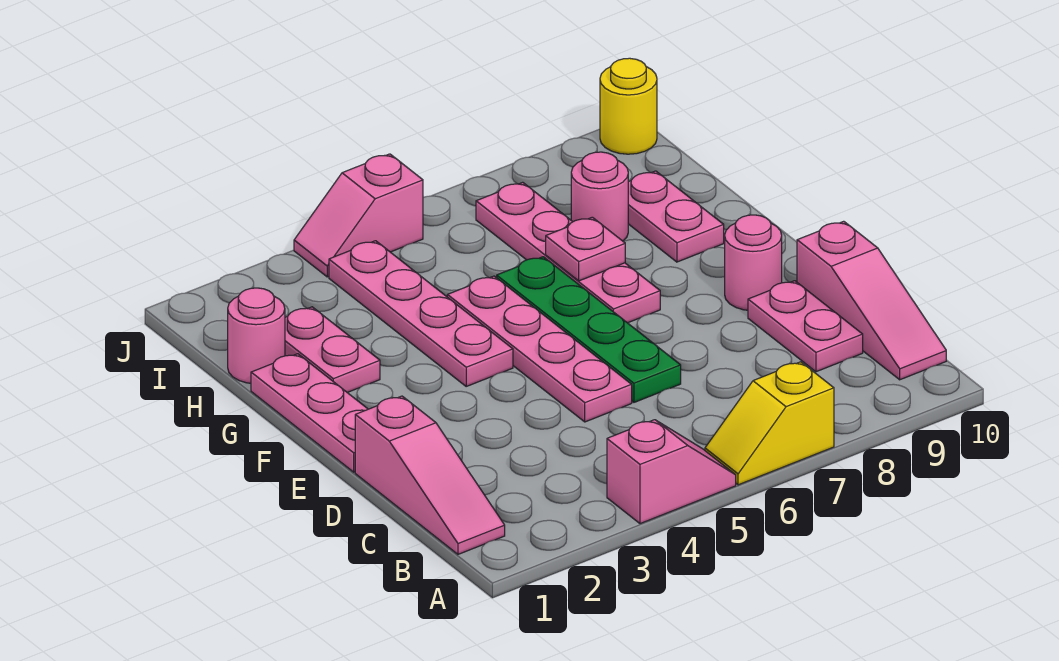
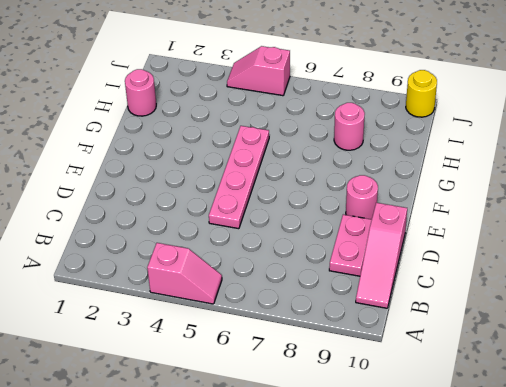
none -> yellow 1x2 slope [705,362,834,485]
none -> pink 1x3 slope [355,396,505,554]
none -> green 1x4 plate [497,257,681,402]

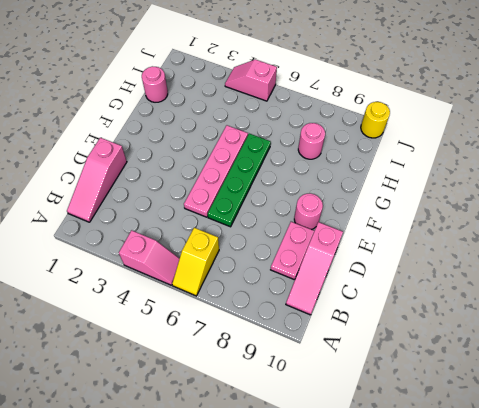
yellow 1x2 slope [172,228,219,296] -> yellow 1x2 slope turned to [705,362,834,485]
none -> pink 1x3 plate [251,354,368,472]
none -> pink 1x4 plate [329,241,513,386]
none -> pink 1x4 plate [476,182,660,323]

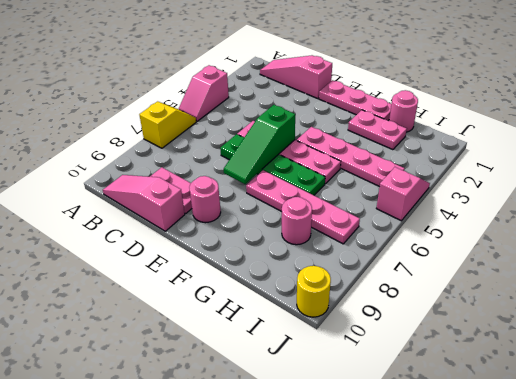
green 1x3 slope [224,105,295,184] -> none
none -> pink 1x2 plate [628,171,724,262]
none -> pink 1x1 plate [546,217,625,281]

